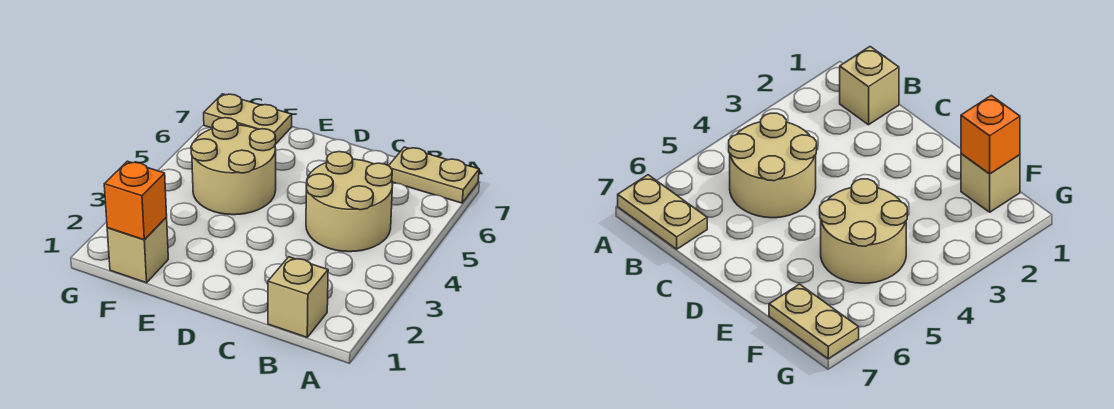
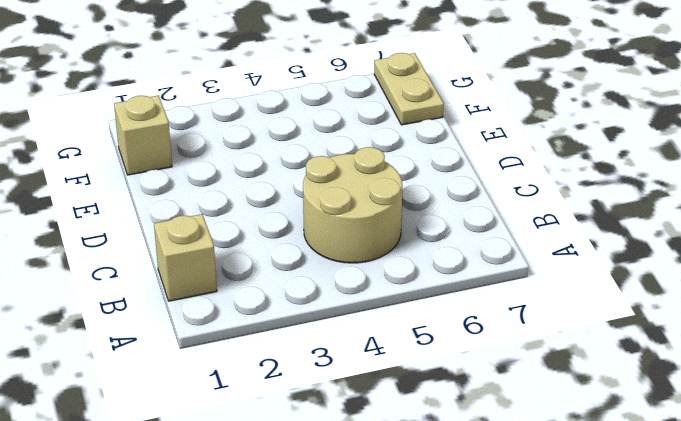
none -> tan 1x2 plate [389,147,479,203]
none -> tan 2x2 round brick [191,118,276,215]

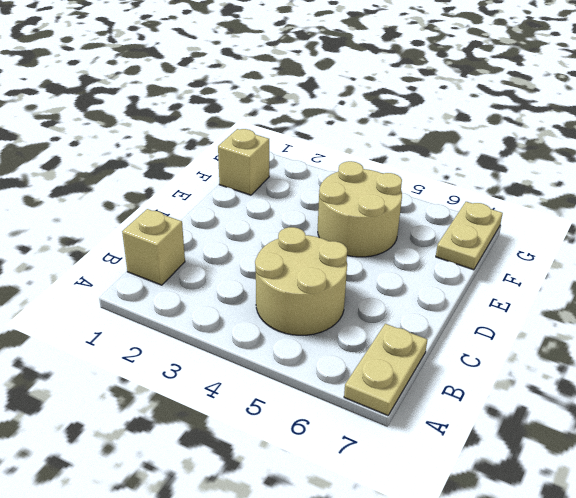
none -> orange 1x1 brick [104,161,167,240]

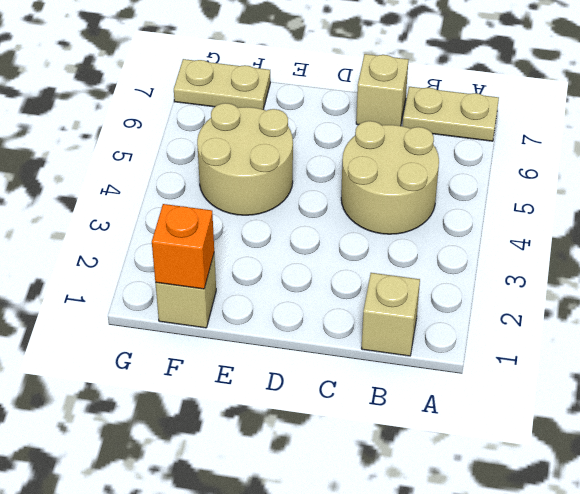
tan 1x1 brick [356,54,409,126] -> none

